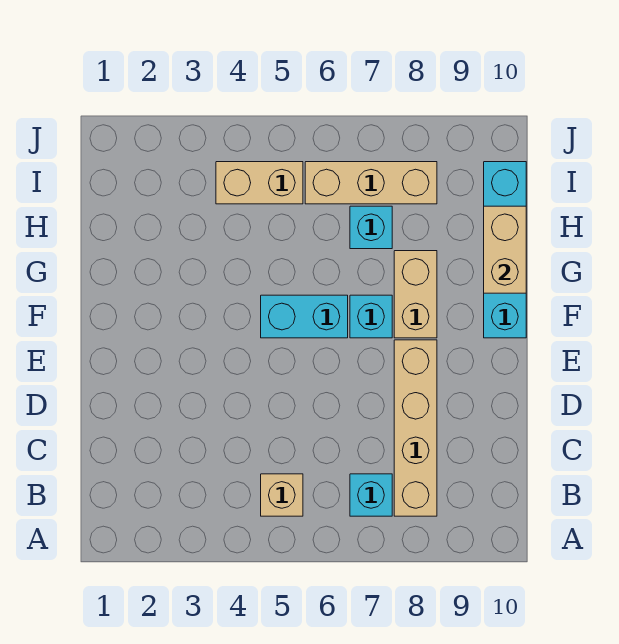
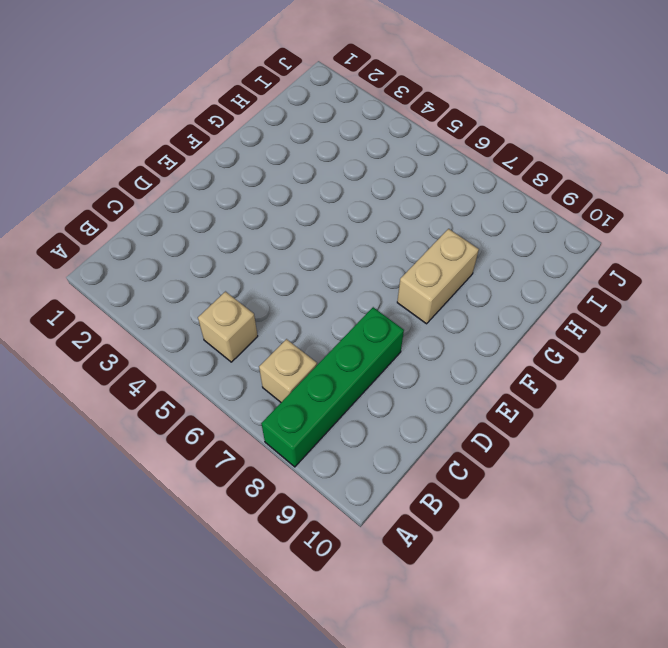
green 1x4 brick [261,307,404,467] -> tan 1x4 brick [394,340,437,516]
tan 1x1 brick [259,339,317,402] -> cyan 1x1 brick [350,474,392,516]
none -> cyan 1x2 brick [261,295,348,338]
none -> cyan 1x1 brick [350,295,392,338]

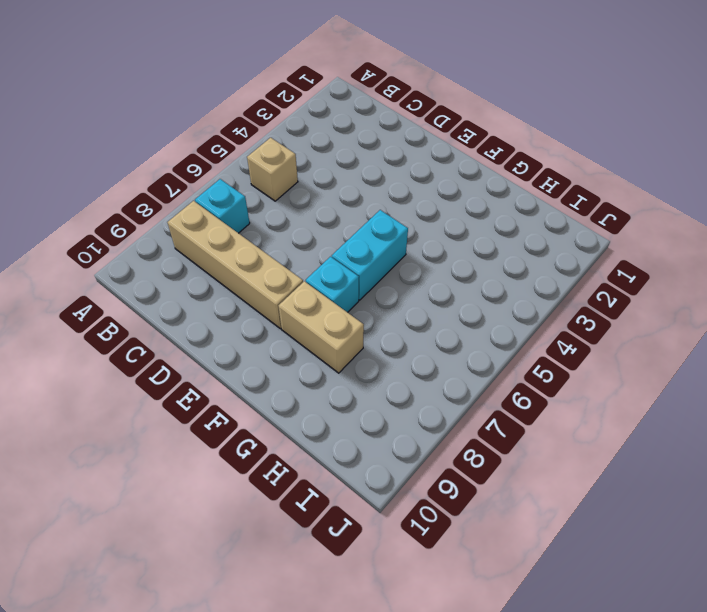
none -> cyan 1x4 brick [484,162,526,338]
none -> cyan 1x1 brick [350,206,392,249]

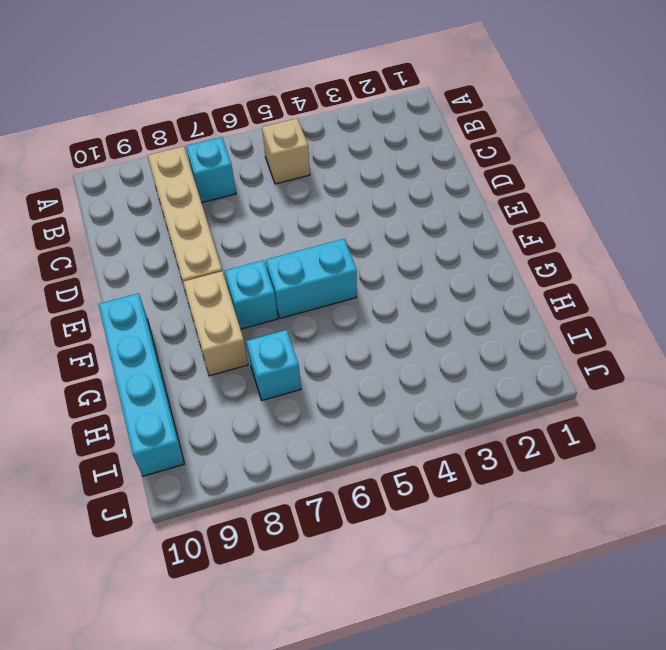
none -> tan 1x2 brick [216,162,303,204]
none -> tan 1x3 brick [305,162,437,204]

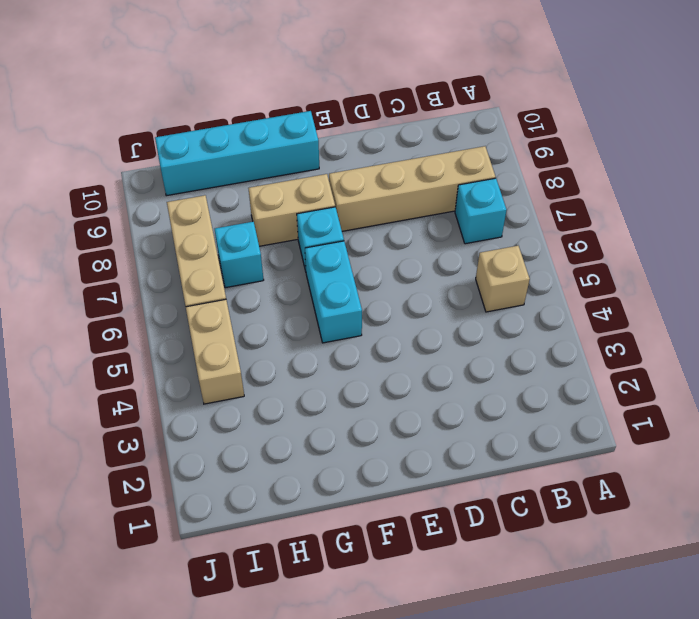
none -> tan 1x2 brick [484,206,526,293]

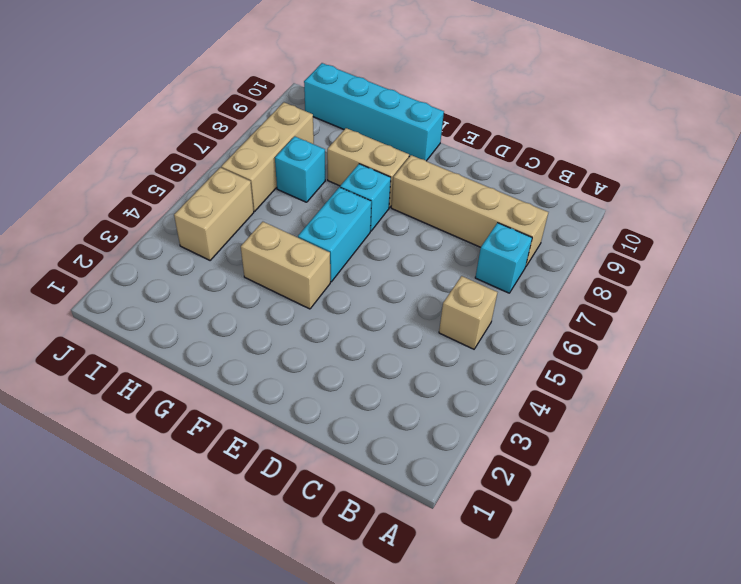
tan 1x2 brick [241,222,330,309] -> tan 1x2 brick moved to [484,206,526,293]

